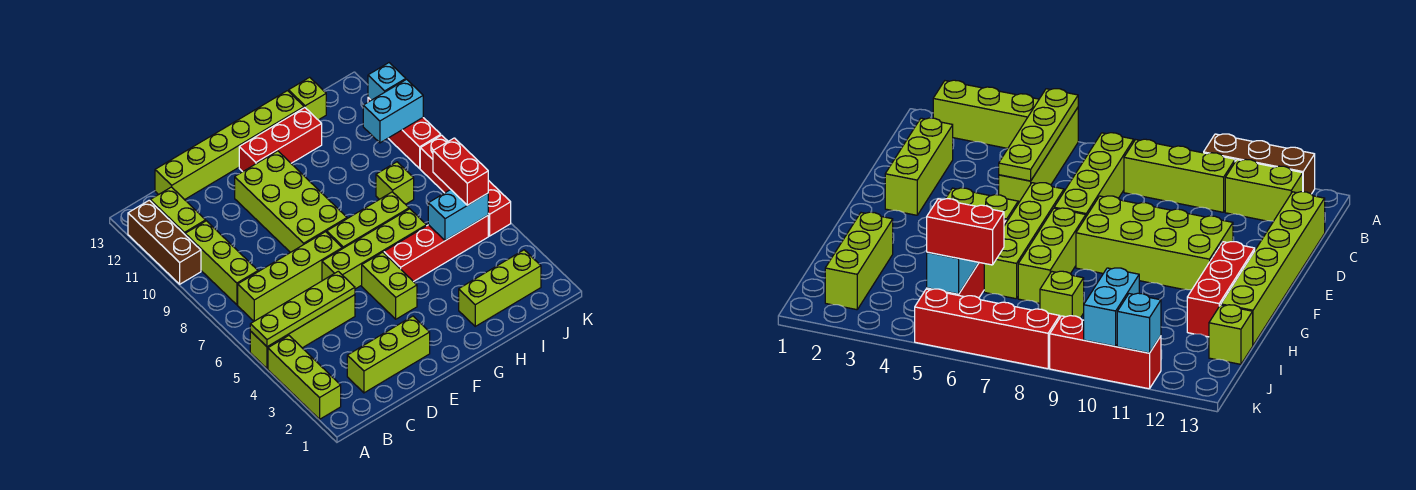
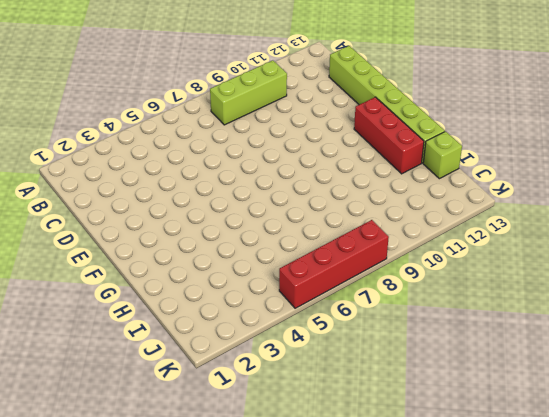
none -> lime 1x3 brick [268,336,341,419]
none -> lime 1x4 brick [250,295,355,369]
none -> brown 1x3 brick [128,200,201,284]

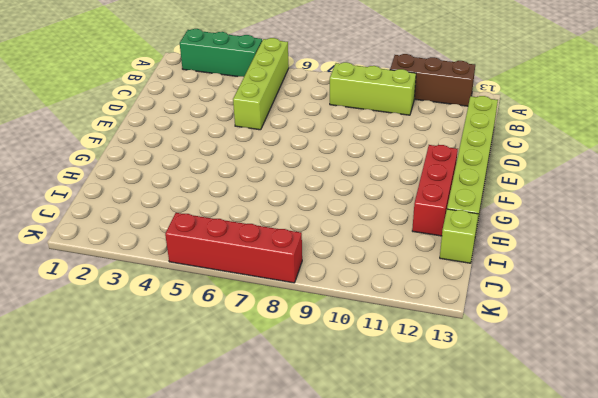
green 1x3 brick [180,29,262,77] -> lime 1x3 brick [268,336,341,419]
none -> lime 1x4 brick [238,232,342,321]
none -> lime 1x2 brick [150,187,206,234]
none -> lime 1x3 brick [347,316,430,393]

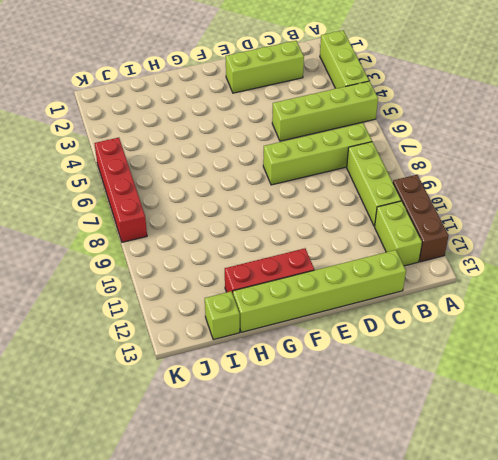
none -> lime 1x4 brick [322,209,426,289]
none -> lime 2x4 brick [235,151,347,253]
none -> lime 1x2 brick [362,252,417,319]

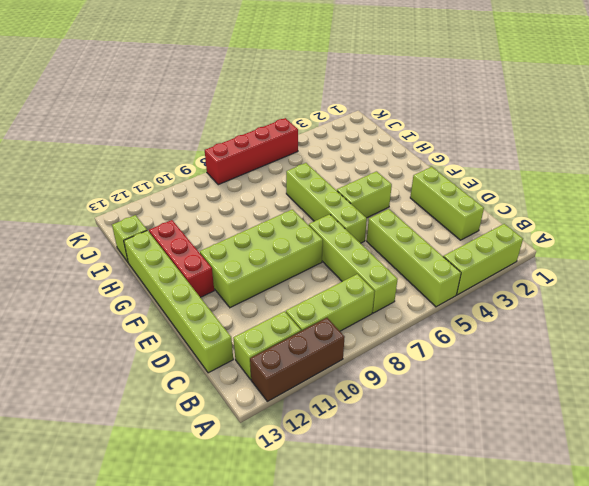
none -> lime 1x3 brick [327,192,409,249]
none -> red 1x4 brick [384,216,488,282]
none -> lime 1x3 brick [459,250,541,326]

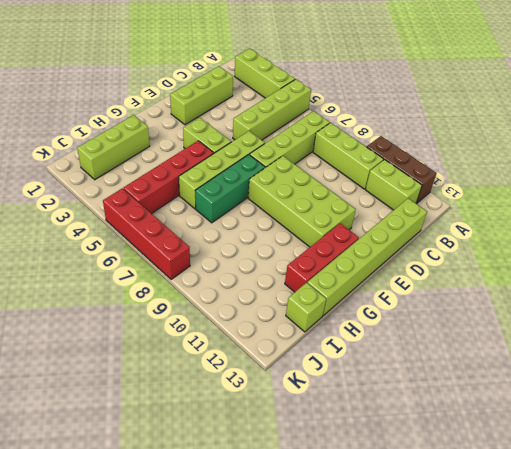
green 1x3 brick [195,155,265,223] -> lime 1x3 brick [327,192,409,249]
none -> lime 1x1 brick [376,162,414,204]
none -> red 1x3 brick [368,97,441,168]
none -> lime 1x4 plate [250,271,355,347]

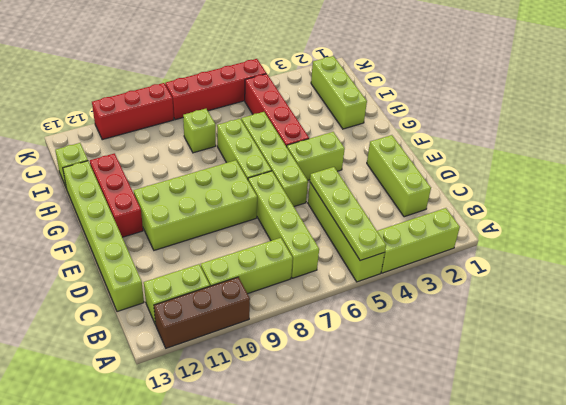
none -> cyan 1x2 brick [428,189,488,241]
none -> cyan 1x2 brick [363,79,423,143]
none -> cyan 1x1 brick [368,63,406,100]

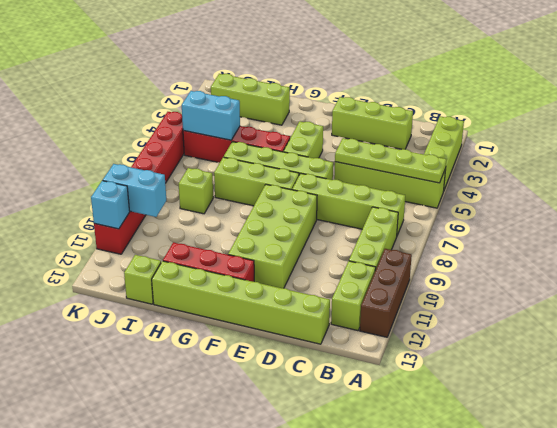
none -> red 1x2 brick [433,138,488,205]

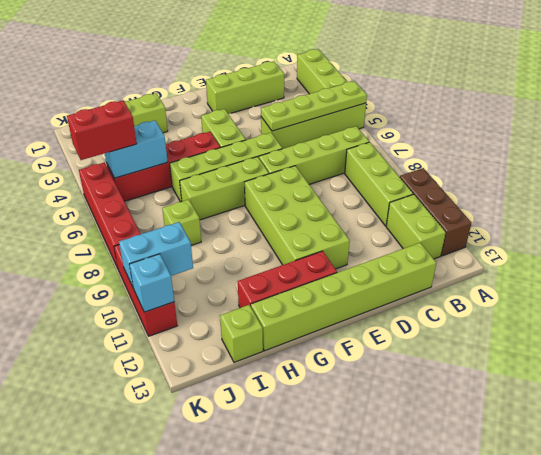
red 1x2 brick [67,100,137,160] -> red 1x2 brick turned to [433,138,488,205]

